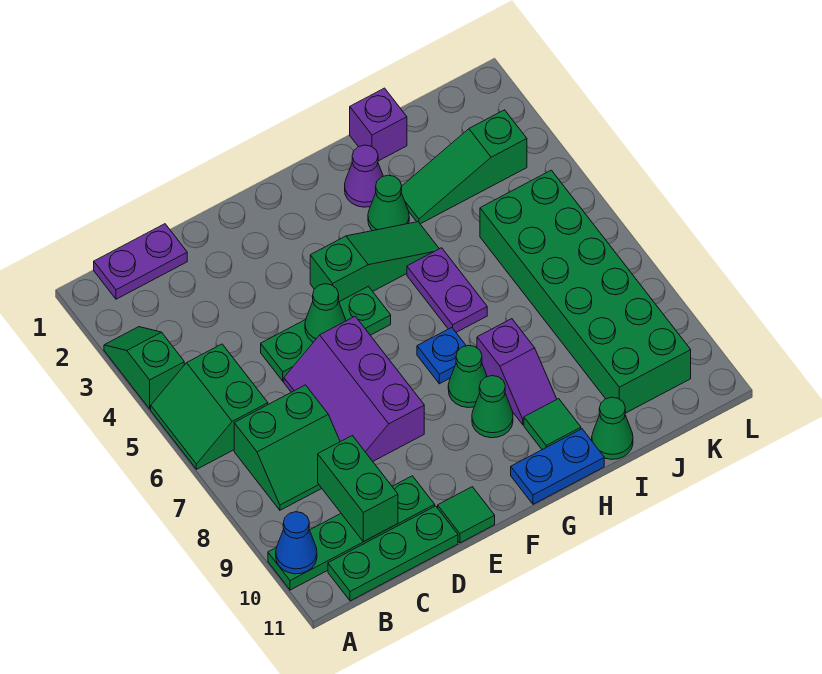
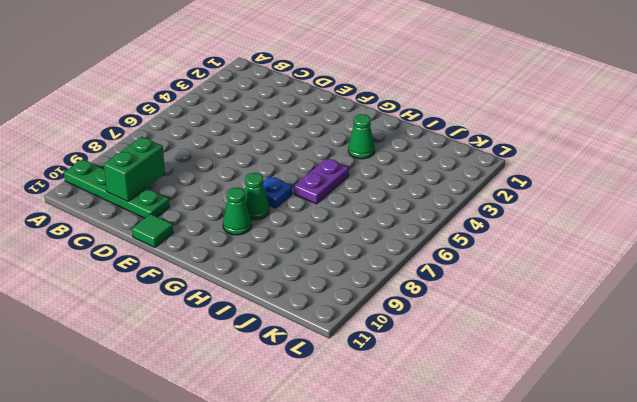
none -> green 1x2 slope [104,327,184,409]
none -> green 2x2 slope [151,344,268,469]
none -> purple 1x2 plate [94,224,187,299]

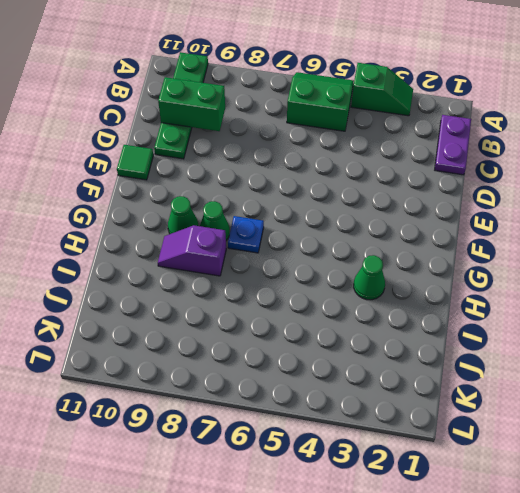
none -> green 2x2 slope [234,385,340,510]
none -> green 1x3 plate [328,506,458,601]
none -> green 1x3 plate [261,286,391,381]

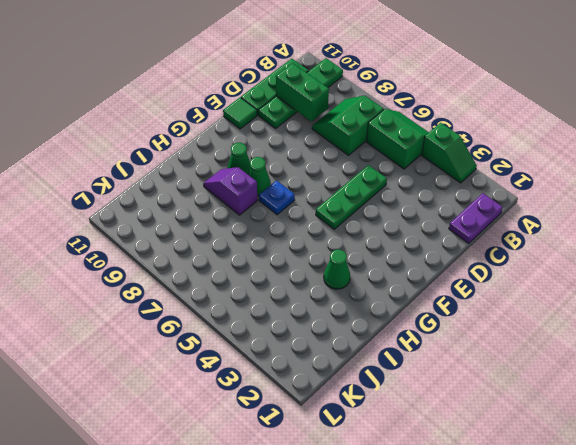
none -> purple 2x3 slope [284,316,424,461]
none -> green 1x3 slope [310,222,439,302]
none -> blue 1x2 plate [511,429,604,504]

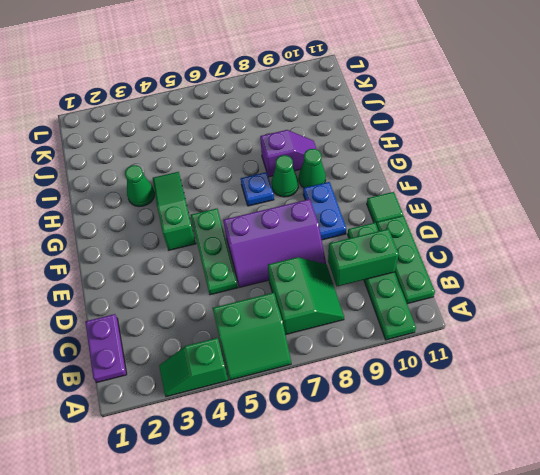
blue 1x2 plate [303,182,346,240] -> blue 1x2 plate moved to [511,429,604,504]
none -> purple 1x1 cone [345,145,383,207]
none -> purple 1x2 plate [407,248,487,332]
none -> green 1x1 tile [524,399,581,450]

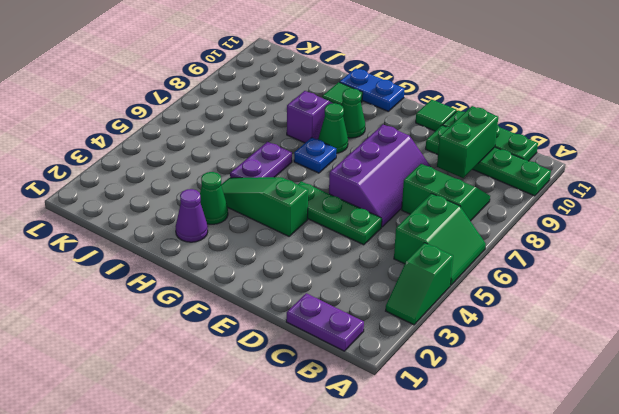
none -> purple 1x1 brick [350,88,407,161]
none -> green 1x3 slope [401,110,527,224]
none -> green 1x1 cone [592,397,633,459]

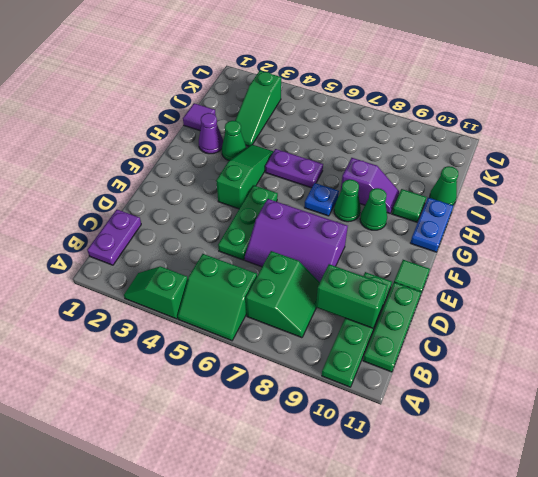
purple 1x1 tile [183,103,216,131] -> purple 1x1 brick [350,88,407,161]
none -> green 2x6 brick [480,170,691,413]
none -> blue 1x1 cone [276,512,317,574]
none -> green 1x1 cone [305,284,346,342]

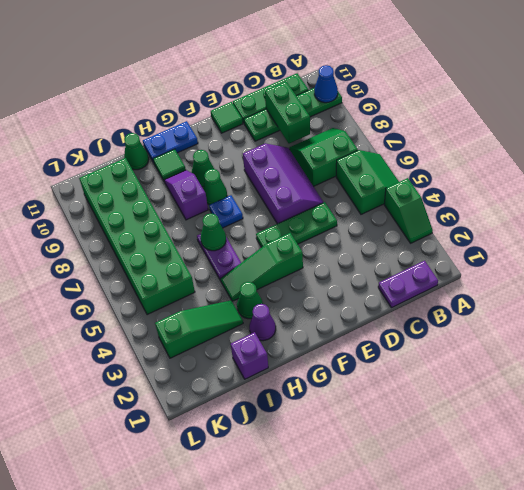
green 1x1 cone [201,213,226,251] -> green 1x1 cone moved to [305,284,346,342]

